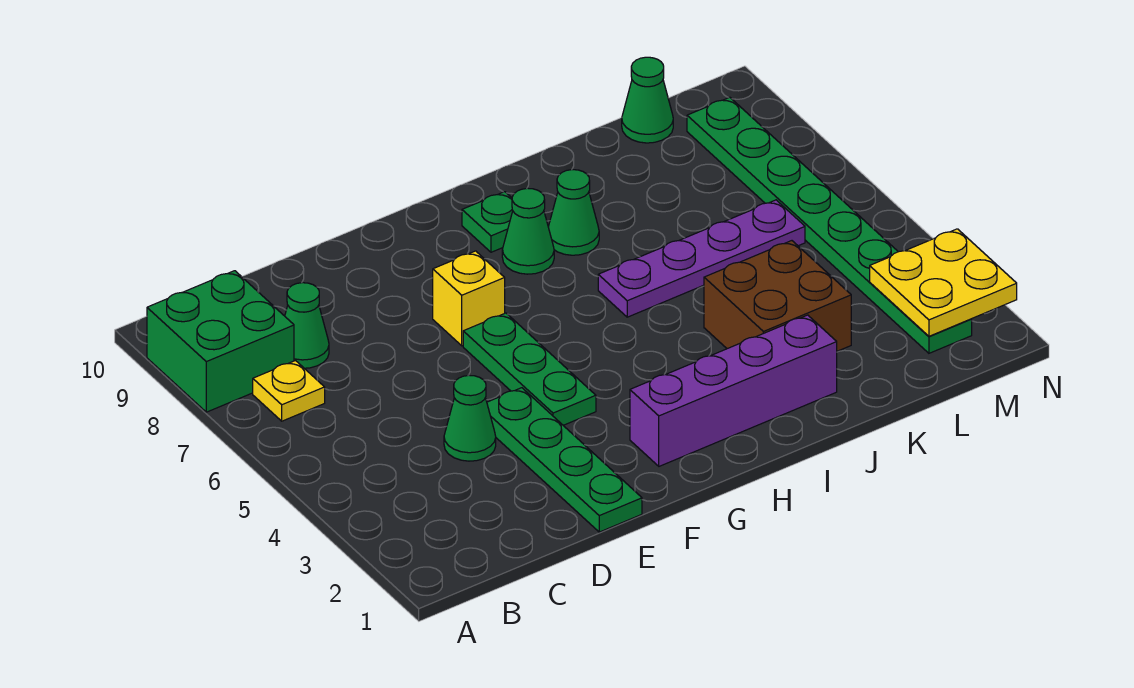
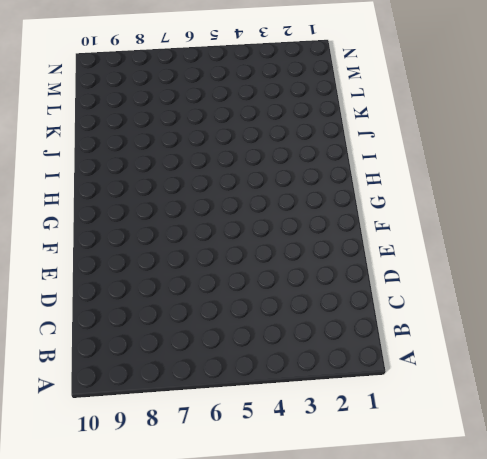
none -> green 2x2 brick [147,271,294,412]
none -> yellow 1x1 plate [253,361,325,421]
none -> green 1x1 cone [285,283,329,368]

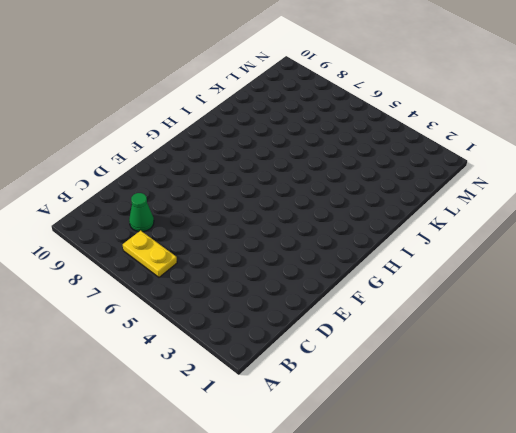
yellow 1x2 plate [123,231,177,277] -> yellow 1x1 plate [253,361,325,421]
none -> green 2x2 brick [147,271,294,412]
none -> green 1x1 cone [444,375,496,461]
none -> green 1x4 plate [487,388,642,532]

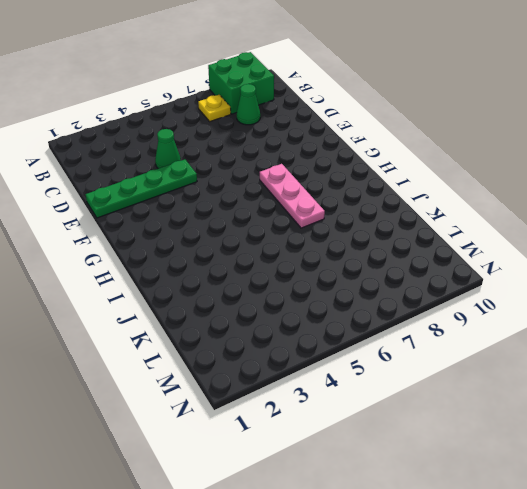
pink 1x3 plate [260,164,325,228] -> none
none -> green 1x3 plate [463,313,596,425]
none -> yellow 1x1 brick [433,251,505,346]
none -> purple 1x4 brick [630,315,837,466]

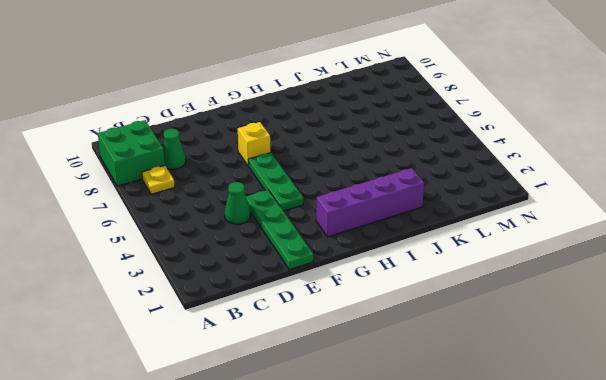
none -> green 1x1 cone [502,188,554,274]
none -> green 1x1 plate [462,192,513,252]
none -> purple 1x4 plate [598,200,805,317]

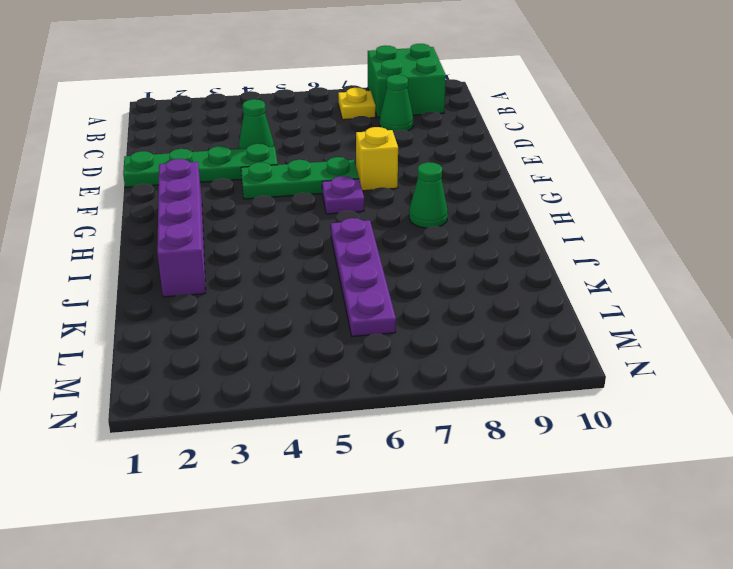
purple 1x1 plate [322,176,364,214] -> none
none -> green 1x1 plate [462,192,513,252]
none -> green 1x1 cone [548,170,599,255]
none -> brown 2x2 brick [704,241,851,351]

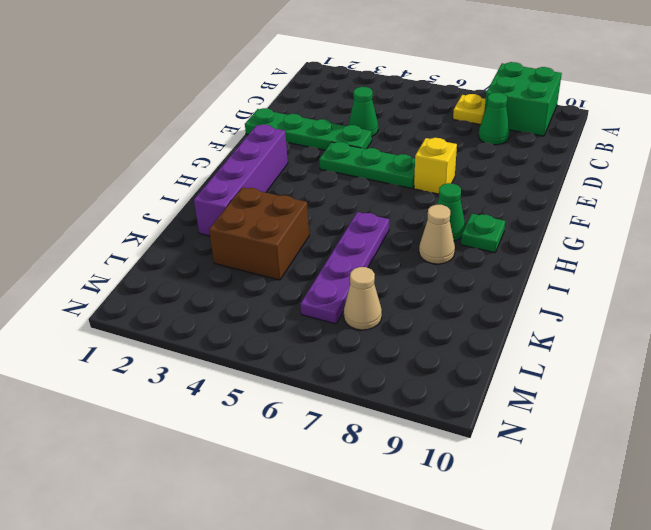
tan 1x1 cone [419,205,455,264] -> green 1x1 cone [548,170,599,255]
tan 1x1 cone [344,267,382,330] -> none
none -> green 1x1 cone [622,57,673,143]
none -> green 1x8 plate [687,97,972,353]
none -> yellow 2x2 plate [870,229,1017,336]

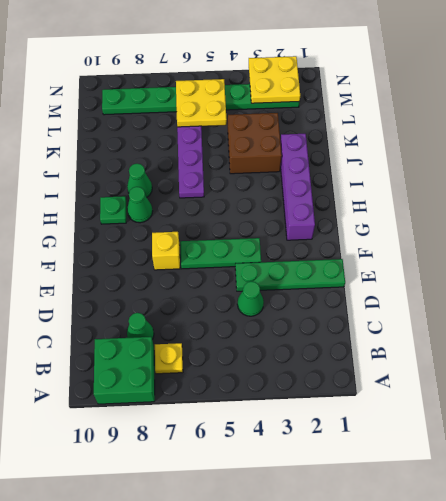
yellow 2x2 plate [176,79,227,127] -> none
none -> green 1x1 cone [622,57,673,143]

